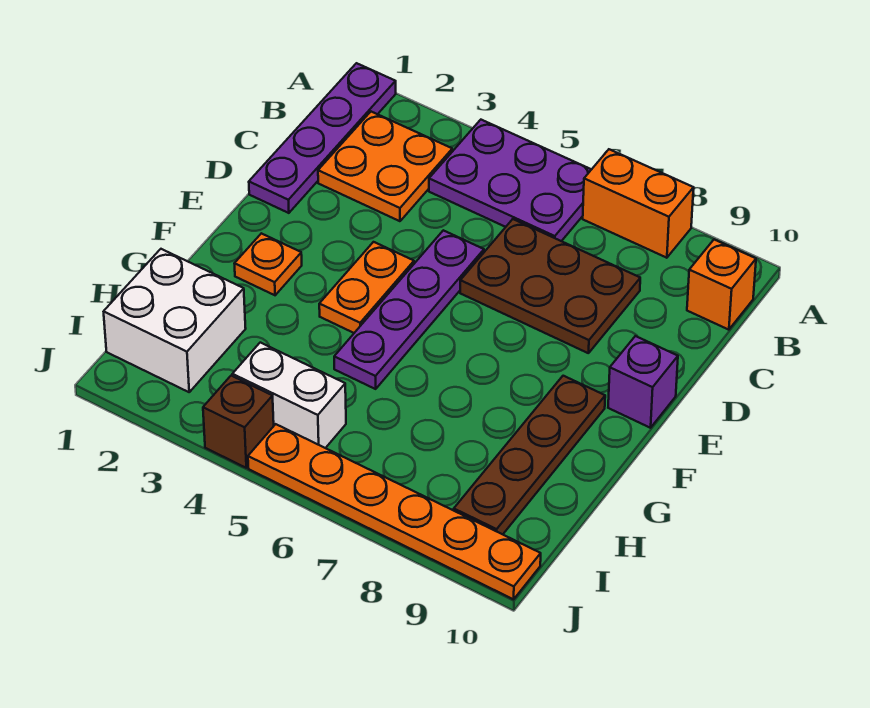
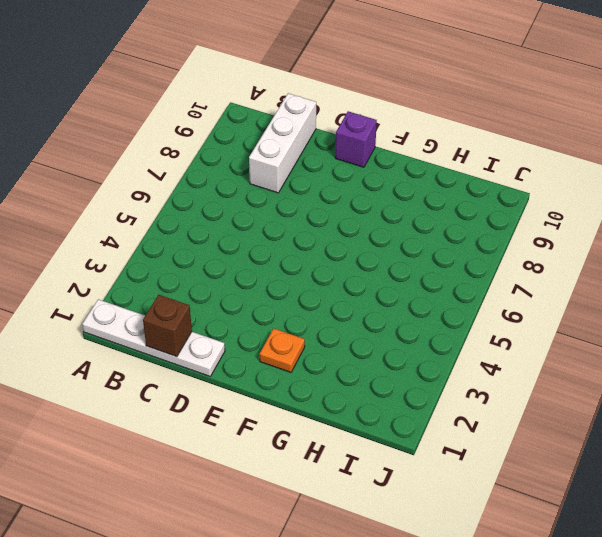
white 1x4 plate [82,299,225,376] -> purple 1x4 plate [249,63,396,213]
brown 1x1 brick [143,295,192,357] -> brown 1x1 brick moved to [203,376,274,468]
white 1x3 brick [249,93,316,193] -> brown 2x3 plate [460,219,640,353]
none -> purple 2x3 plate [429,120,592,241]
none -> orange 1x2 brick [583,149,694,258]
none -> orange 2x2 plate [318,112,452,221]

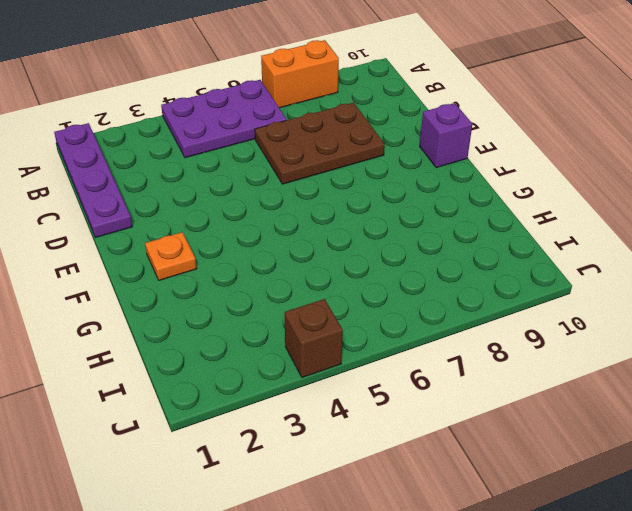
none -> orange 2x2 plate [318,112,452,221]
none -> orange 1x1 brick [687,240,756,330]
none -> purple 1x4 plate [334,230,484,389]

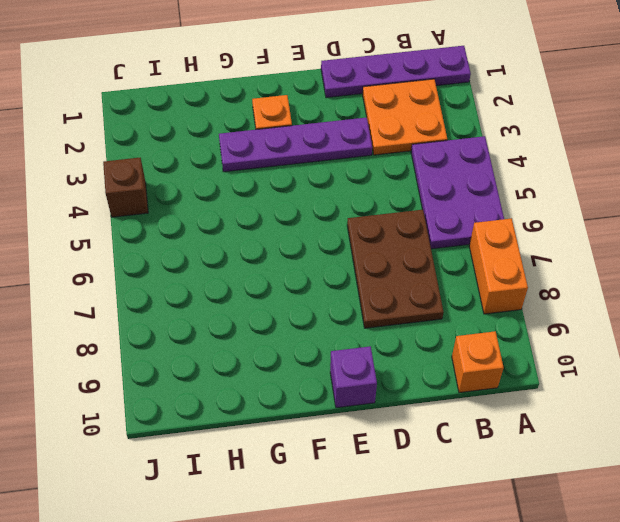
purple 1x4 plate [219,117,372,172] -> purple 1x4 plate moved to [334,230,484,389]
none -> orange 1x2 plate [319,242,414,333]
none -> brown 1x4 plate [454,376,605,534]
none -> white 2x2 brick [104,249,246,392]

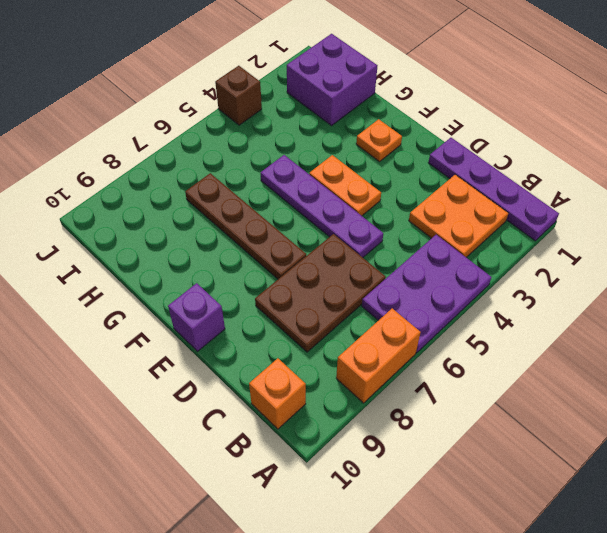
brown 1x4 plate [185,173,306,279] -> brown 1x4 plate moved to [454,376,605,534]
purple 2x2 brick [287,34,377,126] -> white 2x2 brick [104,249,246,392]
none -> white 1x2 brick [232,343,346,448]
none -> orange 1x6 plate [248,424,541,599]

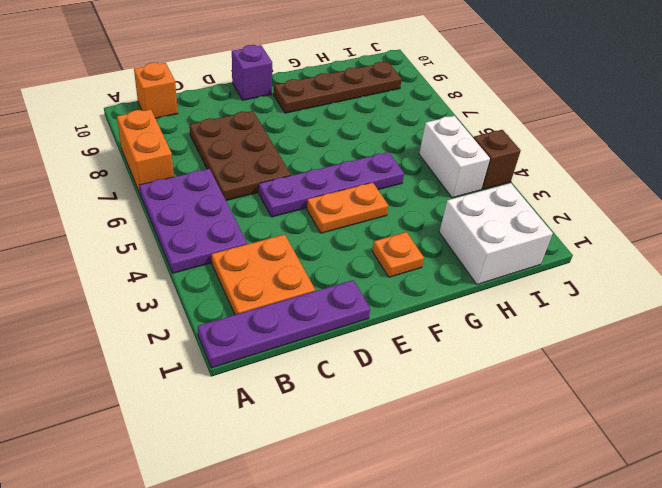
none -> orange 1x6 plate [248,424,541,599]

